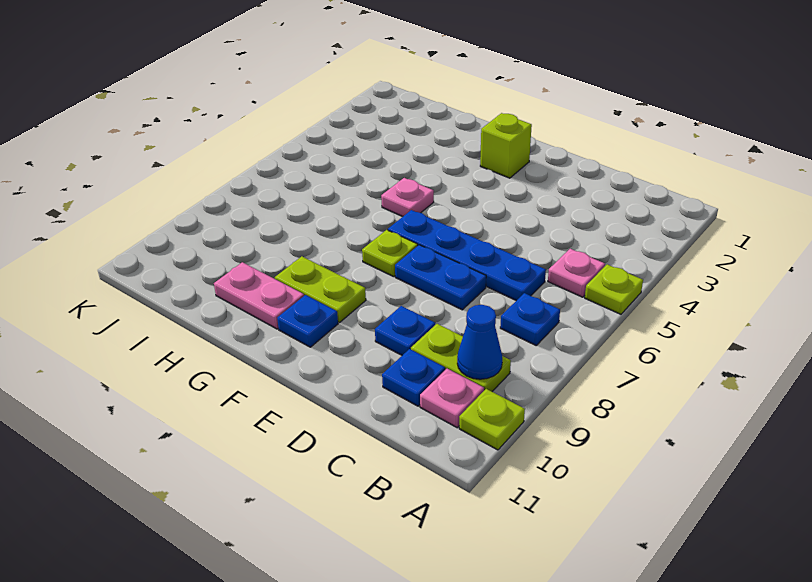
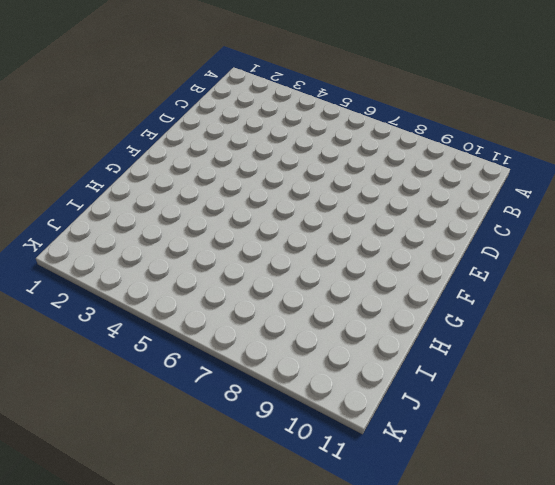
none -> lime 1x1 plate [585,264,643,314]
none -> lime 1x1 plate [459,389,525,450]
none -> pink 1x1 plate [548,249,605,297]

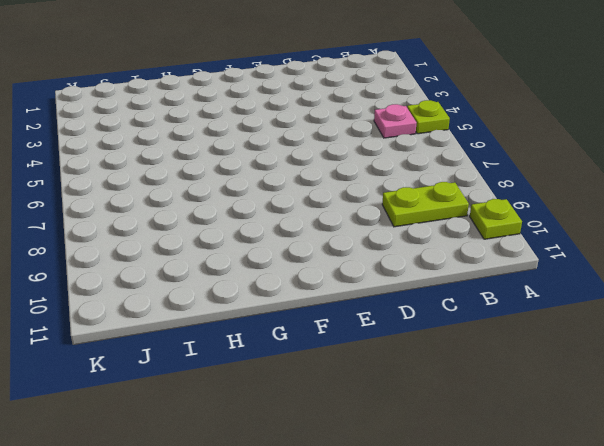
none -> blue 1x1 plate [500,293,560,345]
none -> pink 1x1 plate [420,369,484,428]
none -> blue 1x4 plate [388,210,546,301]

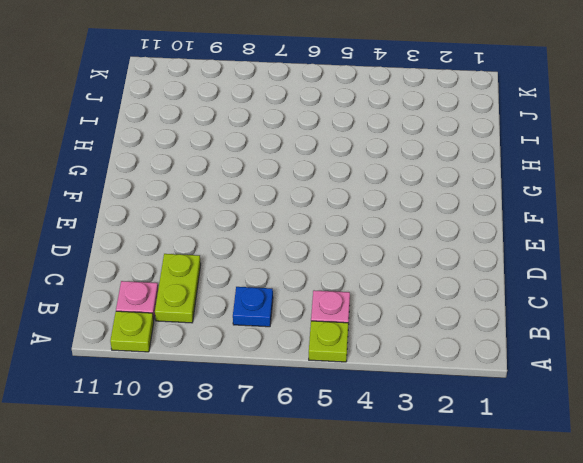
none -> blue 1x4 plate [388,210,546,301]
none -> blue 1x1 plate [382,349,445,406]
none -> blue 1x2 plate [395,245,486,310]

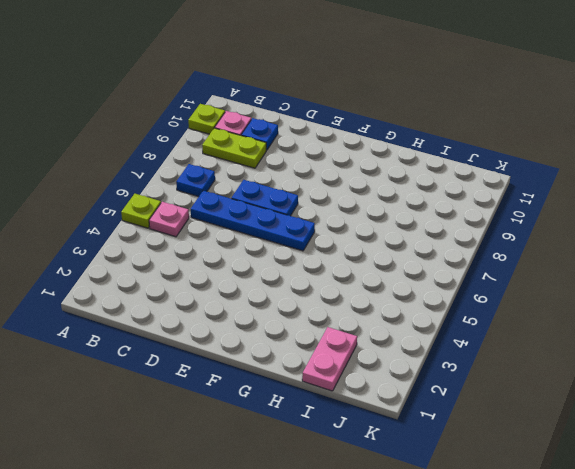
pink 1x2 plate [302,327,357,391] -> pink 1x2 plate turned to [214,262,304,329]
none -> blue 1x1 plate [375,306,435,355]
none -> lime 1x1 brick [480,113,532,178]
none -> lime 1x1 plate [362,230,418,277]

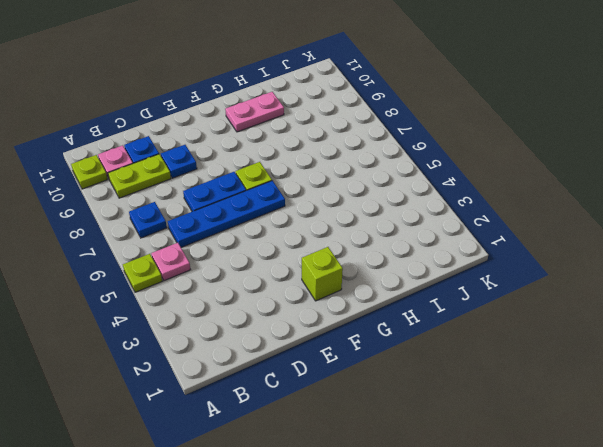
none -> lime 1x2 plate [275,256,366,323]
none -> blue 1x1 plate [277,295,338,347]
none -> pink 1x1 plate [381,178,434,217]

